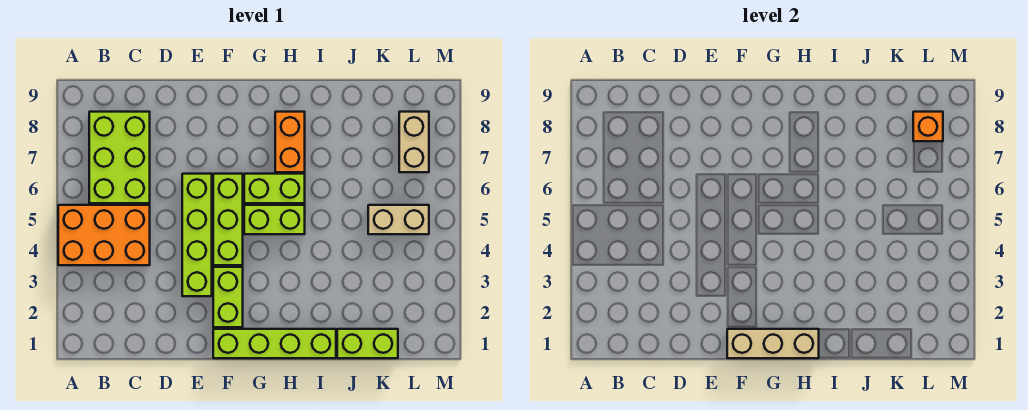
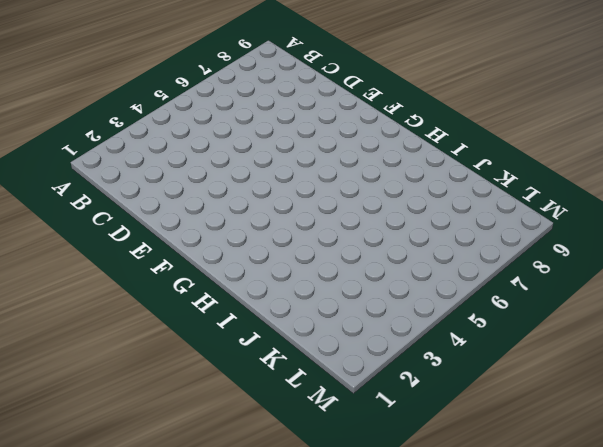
none -> orange 2x3 brick [58,205,150,265]
none -> lime 2x3 brick [89,112,150,203]
none -> lime 1x4 brick [182,174,212,296]

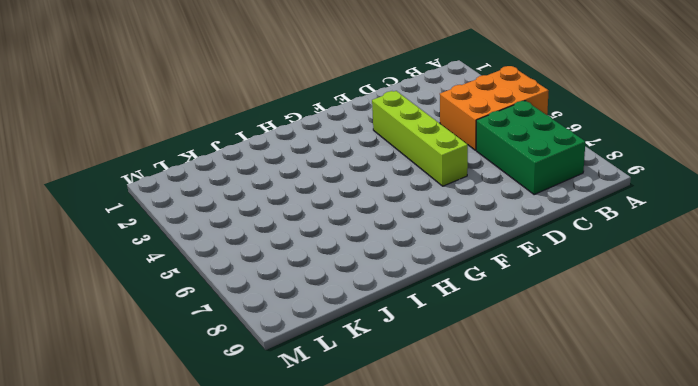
green 2x3 brick [476,101,585,195] -> lime 2x3 brick [89,112,150,203]
none -> lime 1x4 brick [213,329,336,358]
none -> lime 1x2 brick [213,267,243,327]
none -> lime 1x3 brick [213,174,243,265]

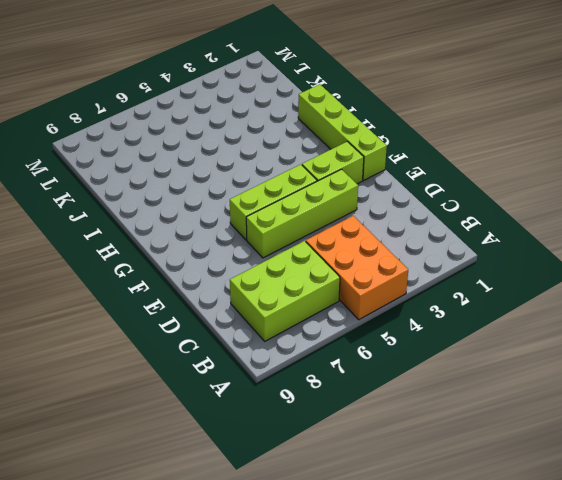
none -> lime 1x2 brick [244,205,305,234]
none -> lime 1x2 brick [244,174,305,203]
none -> orange 1x2 brick [275,112,305,172]

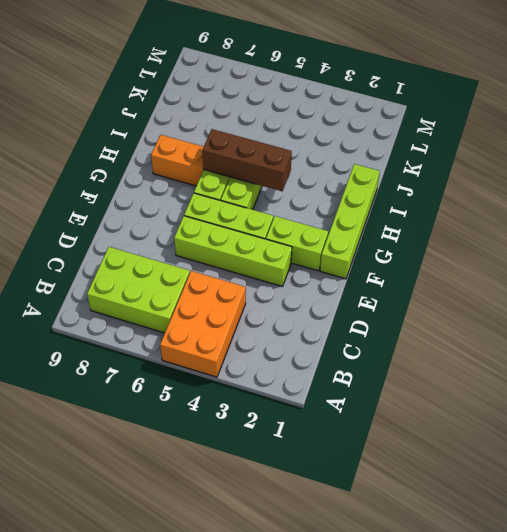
brown 1x3 brick [202,129,292,191] -> none
none -> lime 1x2 brick [337,329,398,358]
none -> tan 1x2 brick [368,205,429,234]
none -> tan 1x2 brick [399,112,429,172]

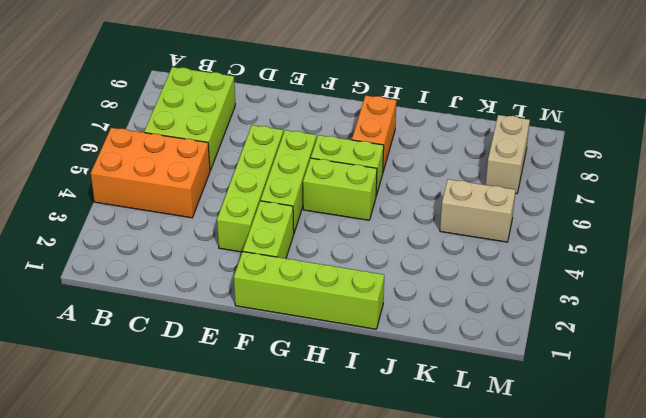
none -> lime 1x2 brick [337,329,398,358]
none -> tan 1x3 brick [727,329,819,358]
none -> orange 1x1 brick [913,112,943,141]

